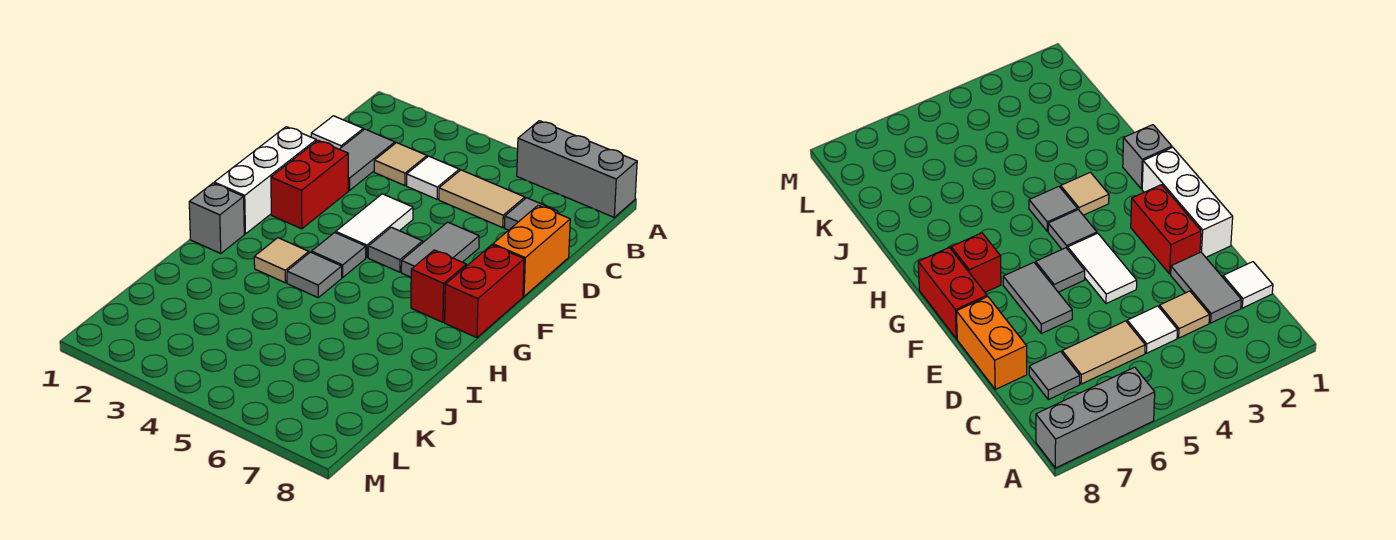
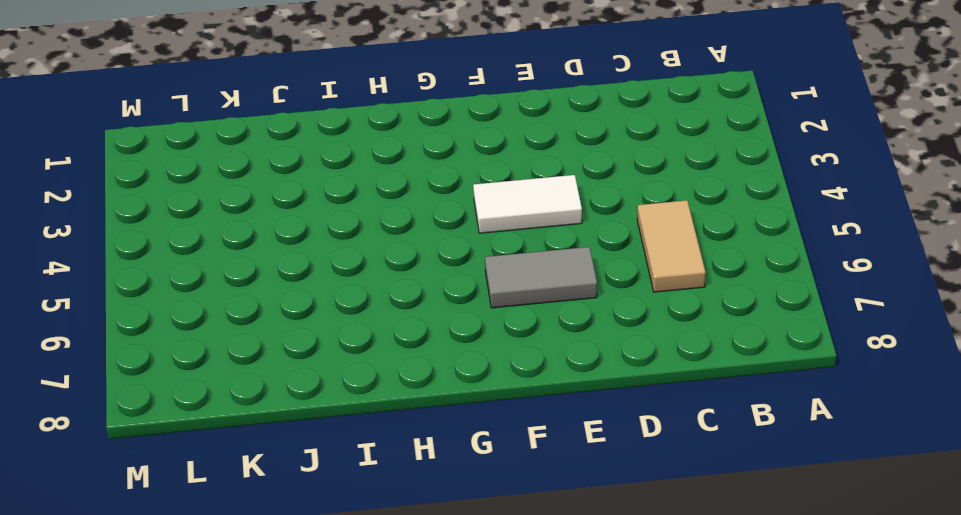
none -> grey 1x3 brick [517,121,637,217]
none -> white 1x1 tile [311,116,363,149]
none -> grey 1x2 tile [340,129,395,191]

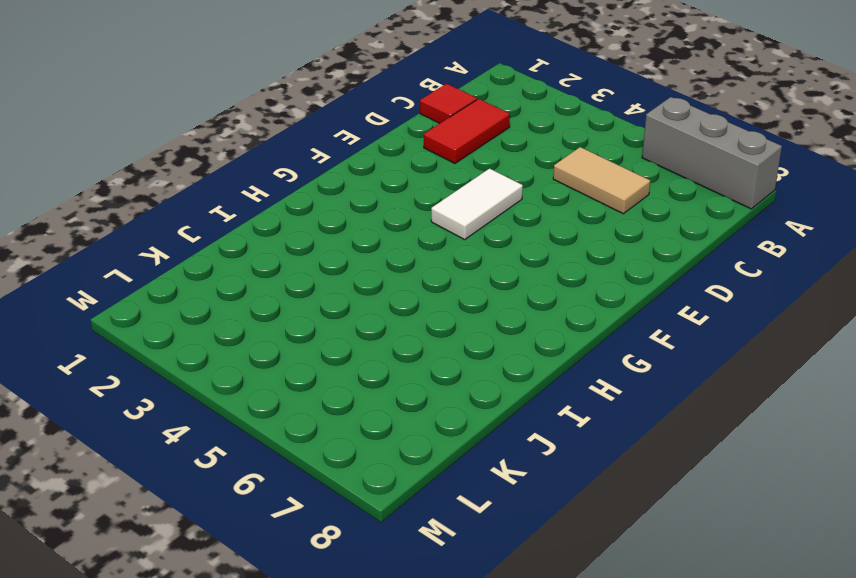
red 1x1 tile [420,84,477,124] -> white 1x1 tile [311,116,363,149]
red 1x2 tile [424,99,510,164] -> grey 1x2 tile [340,129,395,191]
none -> tan 1x1 tile [374,143,427,186]
none -> white 1x1 tile [406,156,459,199]
none -> grey 1x1 tile [505,198,558,230]

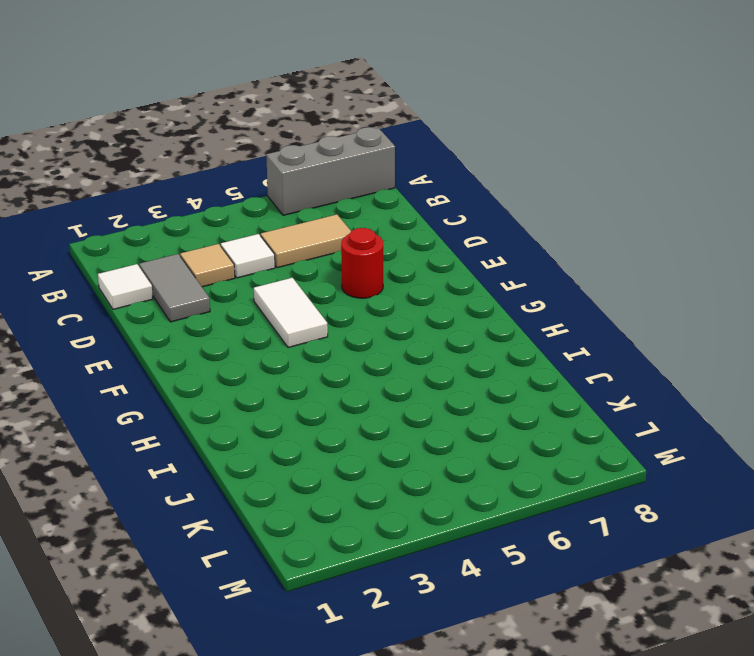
red 1x1 round brick [341,228,383,298] -> grey 1x2 tile [401,222,479,277]
none -> grey 1x1 tile [505,198,558,230]
none -> orange 1x2 brick [493,205,570,296]
none -> white 1x3 brick [214,127,316,234]

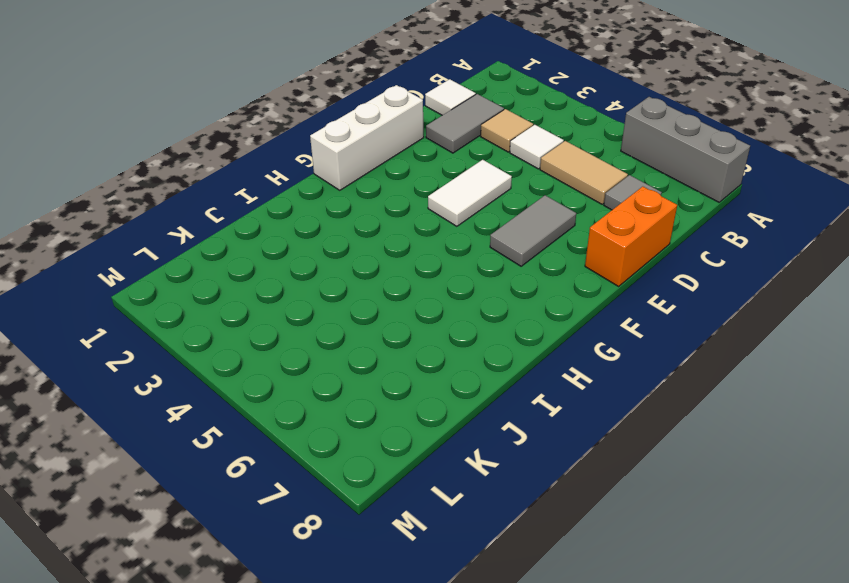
none -> red 1x2 brick [271,140,348,229]
none -> grey 1x1 tile [368,227,423,272]
none -> red 1x2 brick [445,245,524,338]

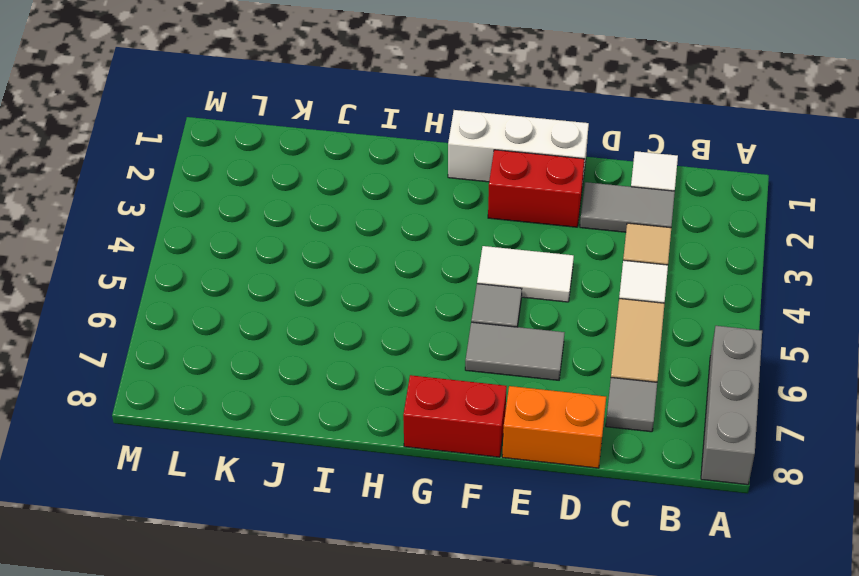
none -> grey 1x1 tile [312,232,366,277]
none -> red 1x1 brick [411,250,466,322]
none -> grey 1x1 brick [189,183,244,253]

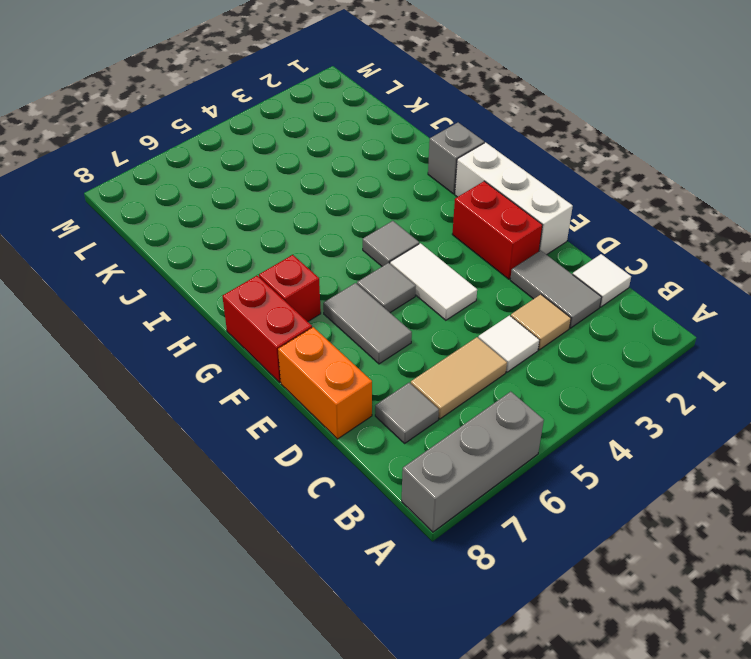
none -> tan 1x1 tile [254,238,309,283]
none -> grey 1x1 tile [287,252,342,297]

